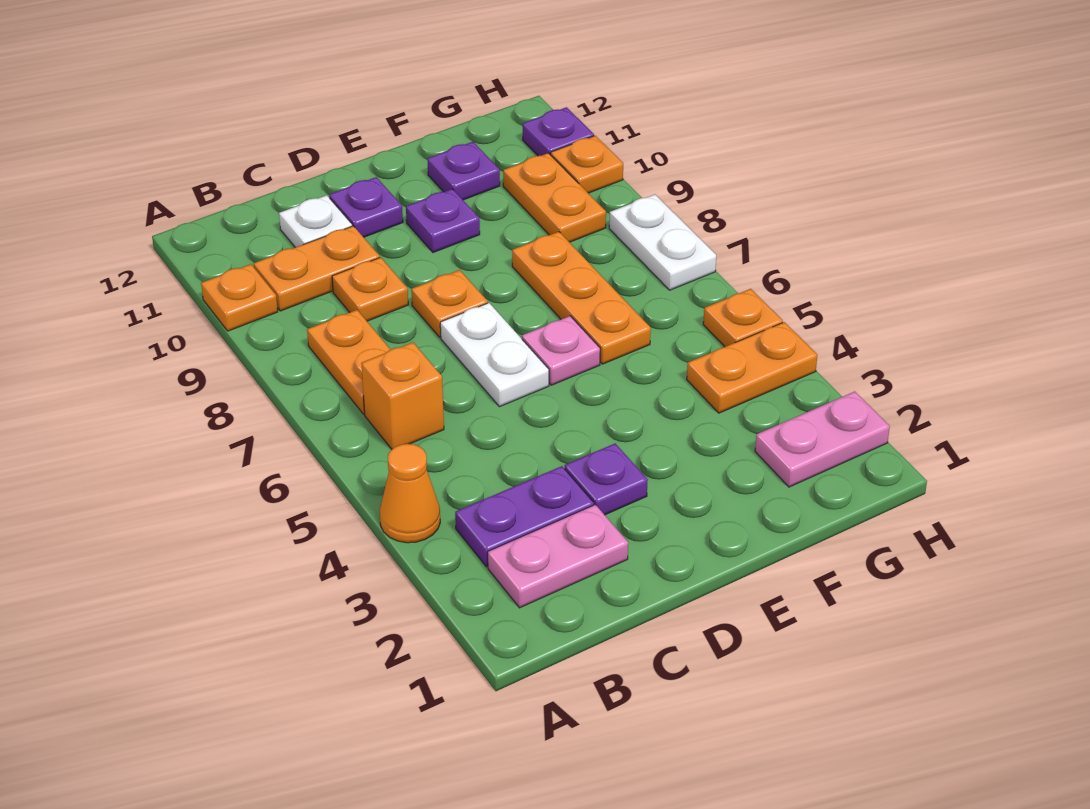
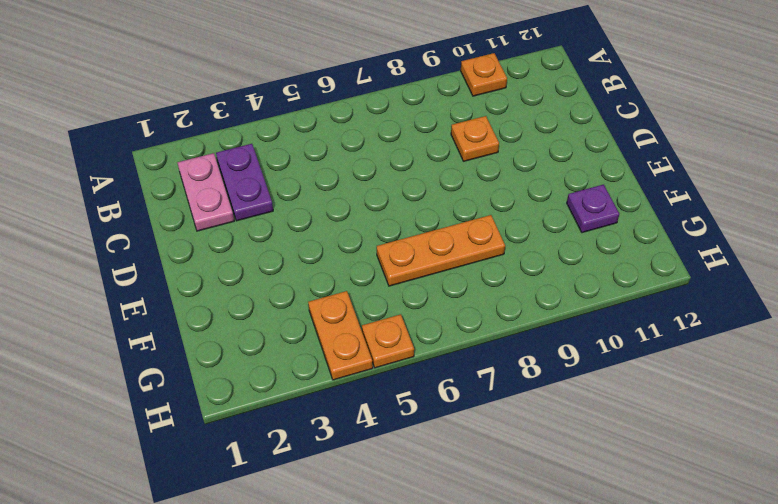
none -> orange 1x1 cone [380,444,440,543]
none -> orange 1x1 brick [361,342,444,449]
none -> orange 1x2 plate [307,310,391,414]

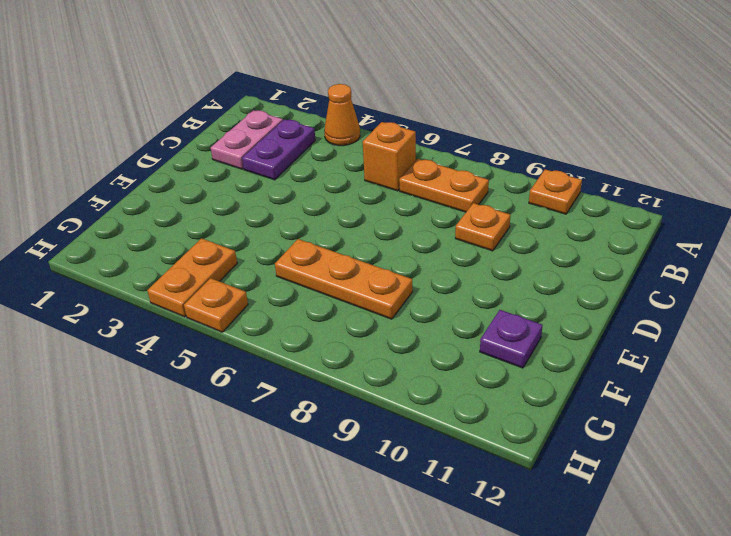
none -> orange 1x2 plate [254,226,380,311]
none -> white 1x1 plate [279,195,352,247]
none -> purple 1x1 plate [565,443,648,515]

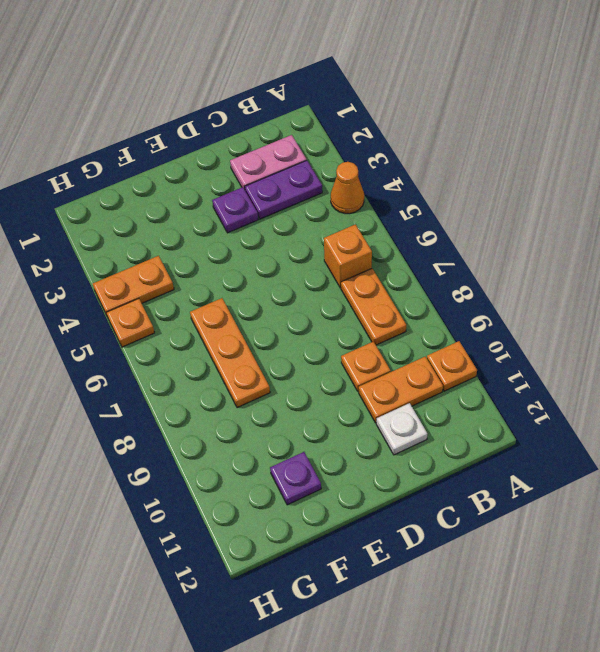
none -> white 1x2 plate [440,303,549,407]
none -> orange 1x1 plate [411,270,488,337]
none -> purple 1x1 plate [329,177,403,237]

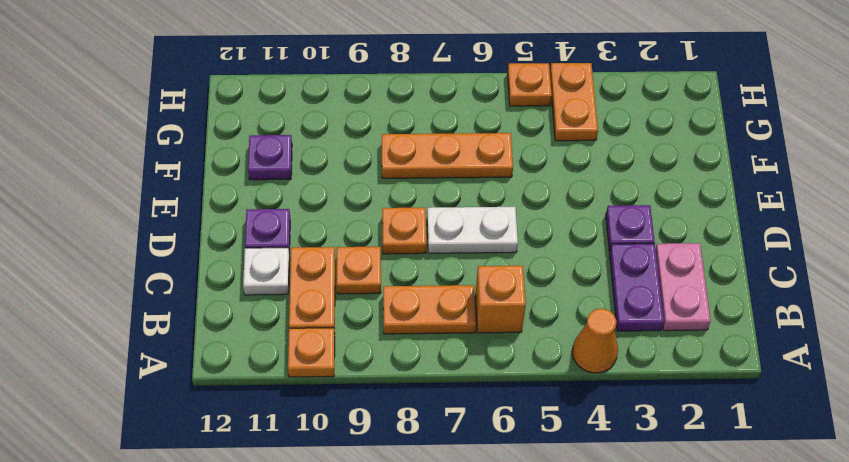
none -> pink 1x1 plate [522,316,600,385]
none -> purple 1x1 plate [406,189,480,253]
none -> pink 1x2 plate [755,391,890,487]

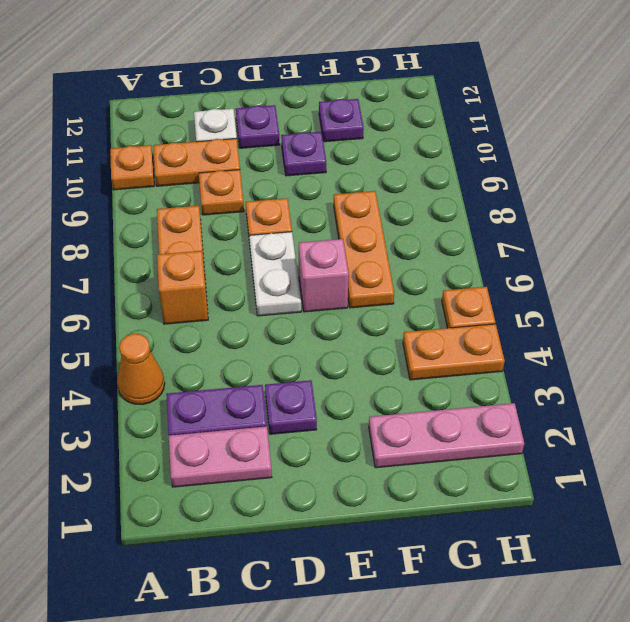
pink 1x1 brick [299,239,349,312] -> pink 1x1 plate [522,316,600,385]
pink 1x3 plate [369,403,524,468] -> pink 1x2 plate [755,391,890,487]
none -> orange 1x2 plate [503,153,606,242]
none -> white 1x2 plate [609,194,716,290]
none -> orange 1x1 plate [551,136,623,193]

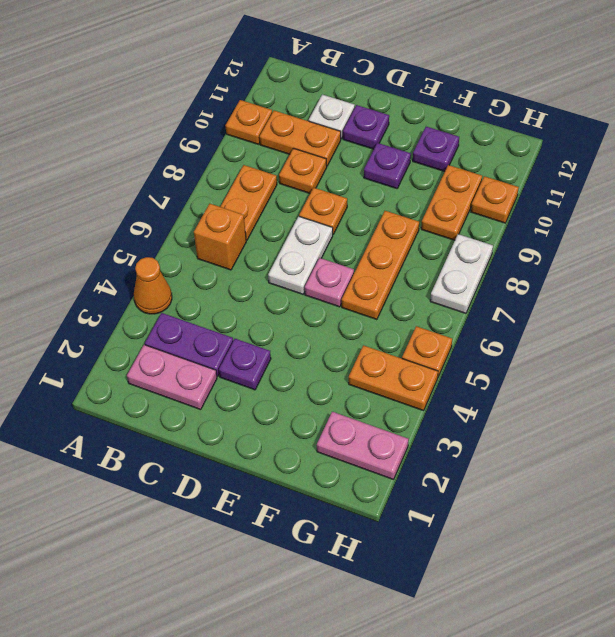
none -> purple 1x1 plate [522,107,594,156]

